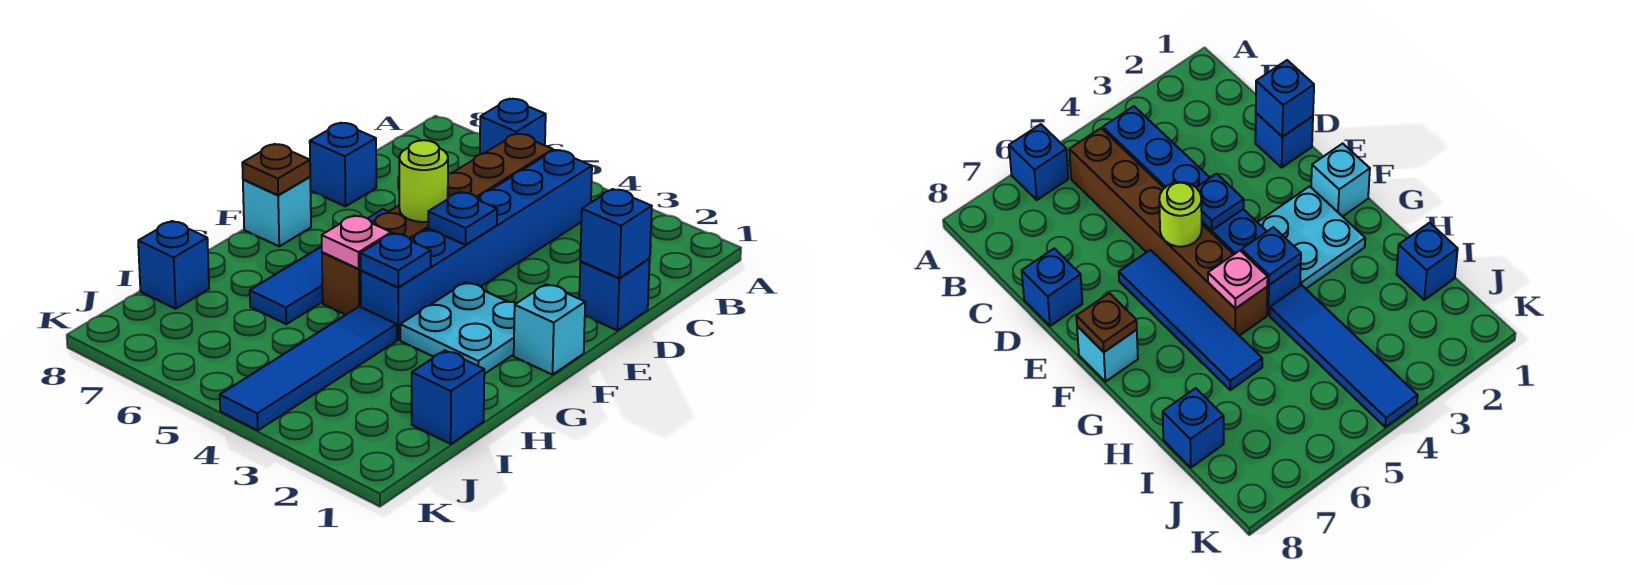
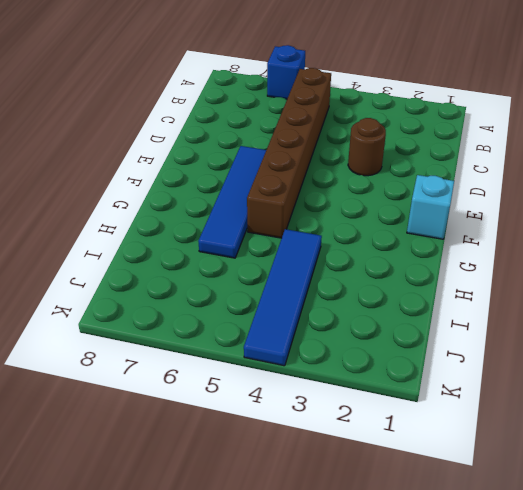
brown 1x1 round brick [348,118,386,176] -> none
none -> blue 1x6 brick [361,150,592,340]
none -> blue 1x1 brick [579,259,650,330]
none -> blue 1x1 brick [310,123,376,206]

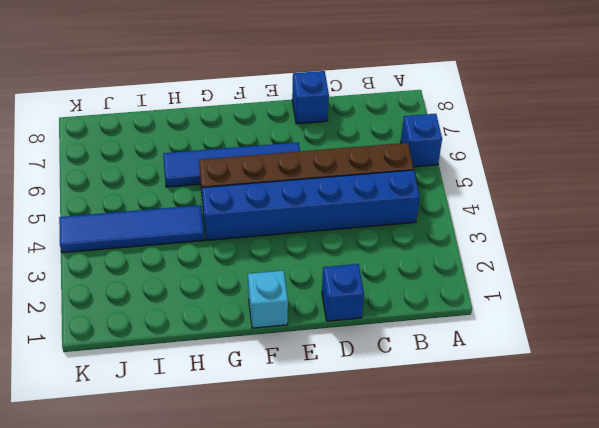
none -> cyan 2x2 plate [400,282,516,374]
none -> cyan 1x1 brick [243,177,311,246]
none -> blue 1x1 brick [412,351,484,444]

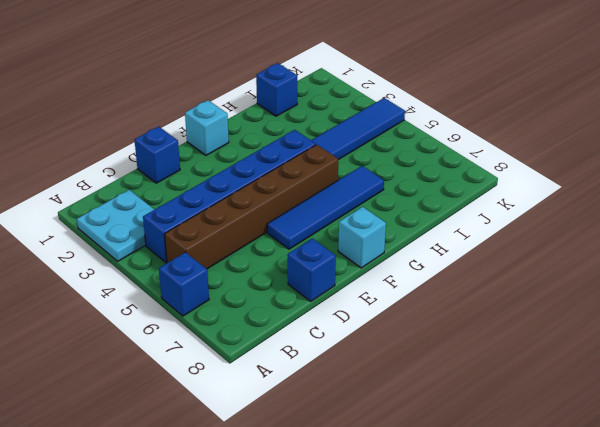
cyan 2x2 plate [77,190,154,261] -> cyan 2x2 plate moved to [400,282,516,374]
none -> blue 1x1 brick [138,221,209,309]
none -> blue 1x1 brick [580,189,652,278]
none -> blue 1x1 plate [428,192,497,245]

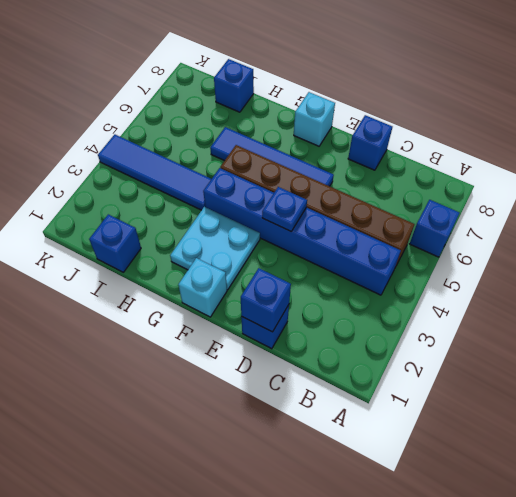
none -> lime 1x1 round brick [399,140,448,222]
none -> brown 1x1 plate [242,144,310,195]
none -> blue 1x1 plate [361,233,431,288]

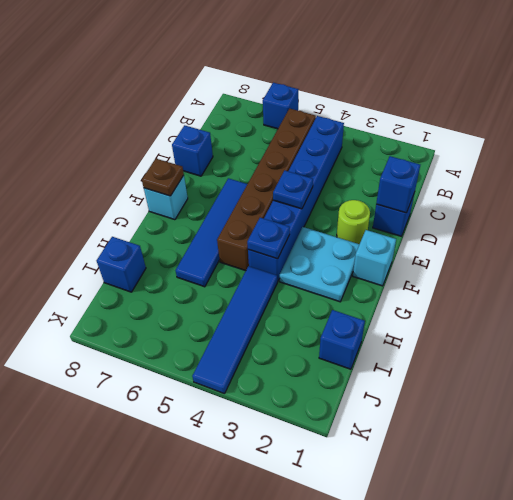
lime 1x1 round brick [337,200,370,244] -> lime 1x1 round brick moved to [399,140,448,222]
none -> pink 1x1 plate [322,215,391,269]

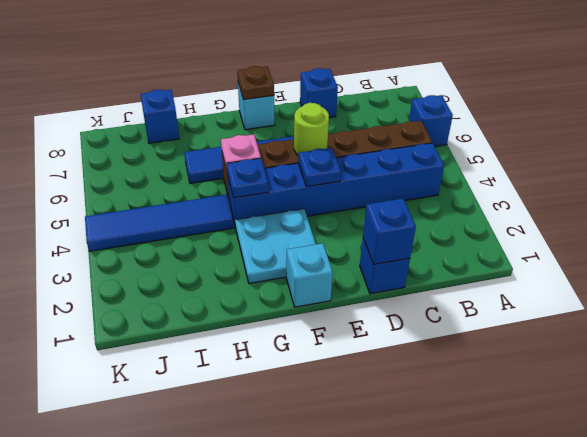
none -> blue 1x1 brick [412,351,484,444]

